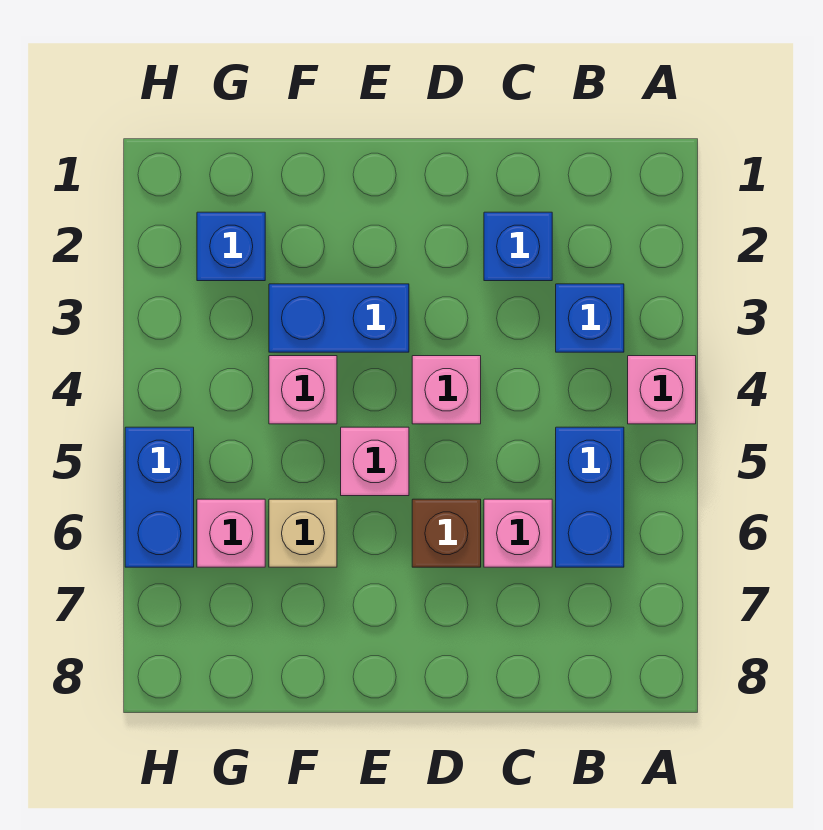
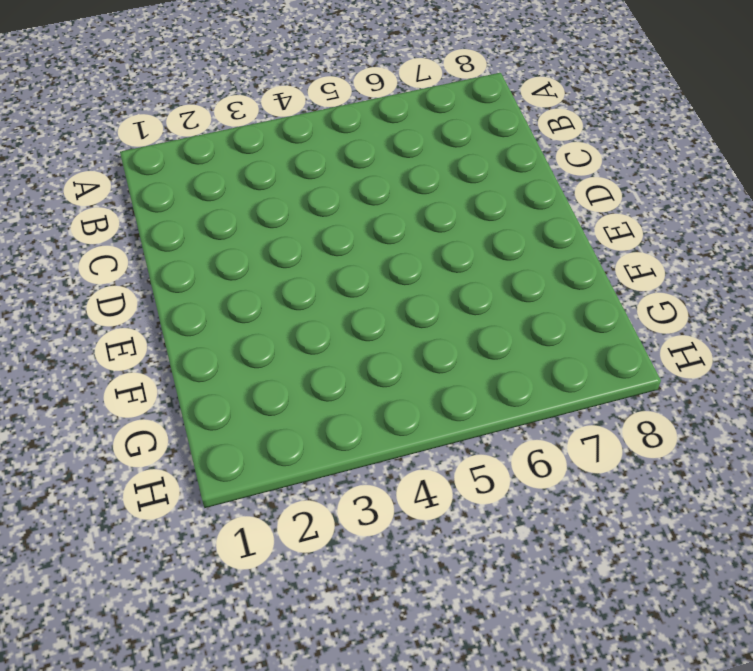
none -> pink 1x1 brick [628,356,696,424]
none -> blue 1x1 brick [556,284,624,352]
none -> blue 1x2 brick [556,427,624,567]

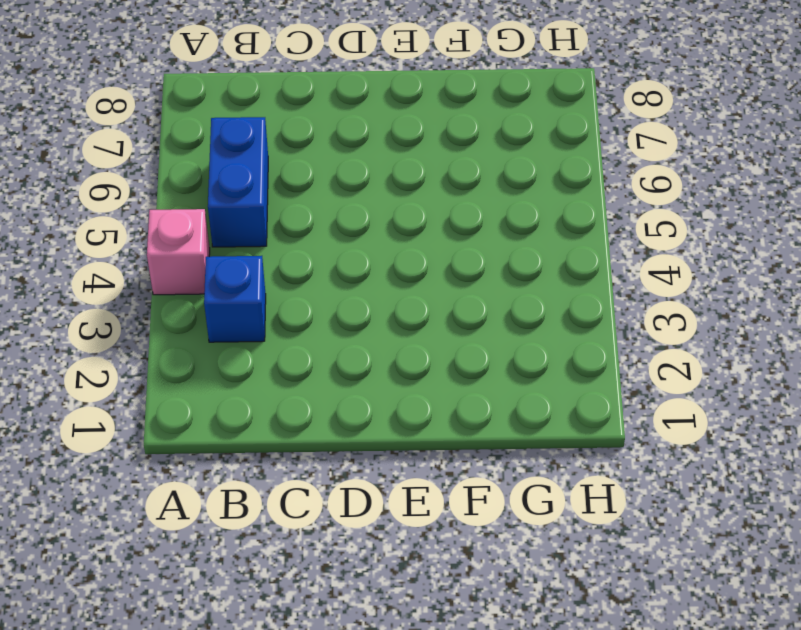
none -> blue 1x1 brick [484,212,552,281]
none -> pink 1x1 brick [484,499,552,567]
none -> pink 1x1 brick [412,356,481,424]

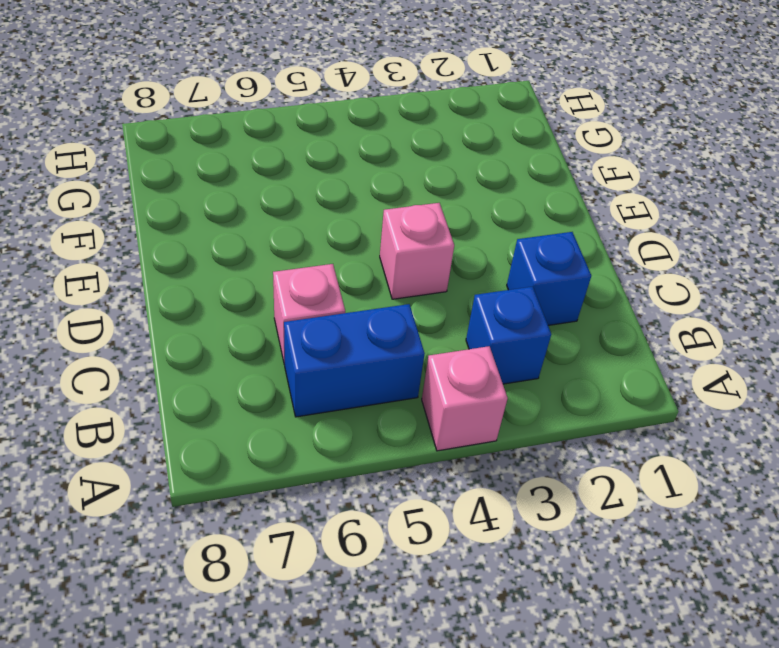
none -> brown 1x1 brick [412,499,481,567]
none -> blue 1x2 brick [269,284,409,352]
none -> pink 1x1 brick [341,427,409,496]

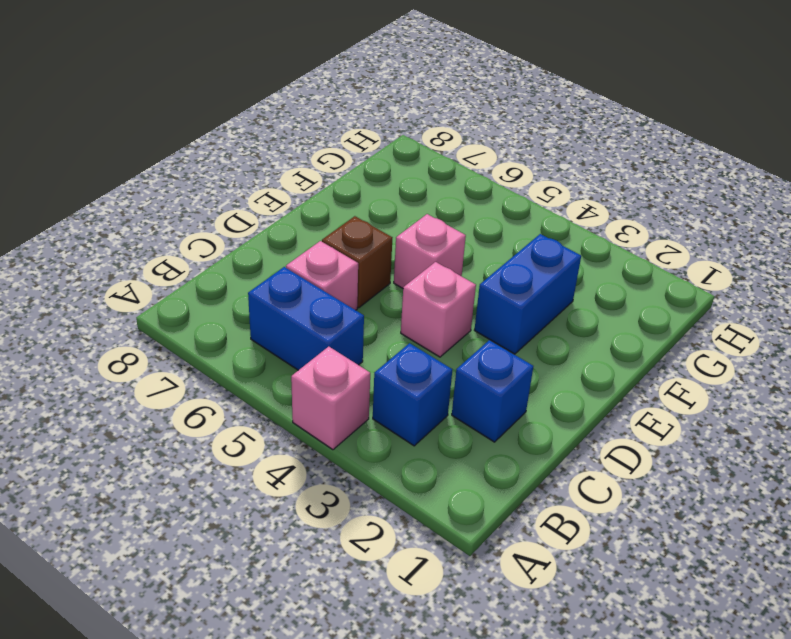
none -> pink 1x1 brick [269,356,337,424]
none -> tan 1x1 brick [269,499,337,567]
none -> blue 1x1 brick [197,212,265,281]

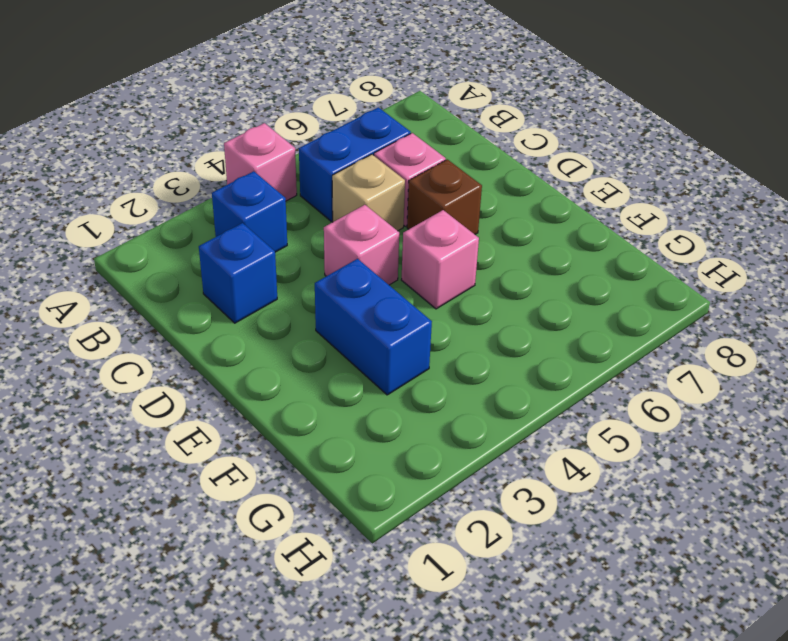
tan 1x1 brick [332,154,405,231] -> tan 1x1 brick moved to [269,499,337,567]
none -> pink 1x1 brick [269,356,337,424]
none -> blue 1x1 brick [197,212,265,281]
none -> pink 1x1 brick [197,499,265,567]

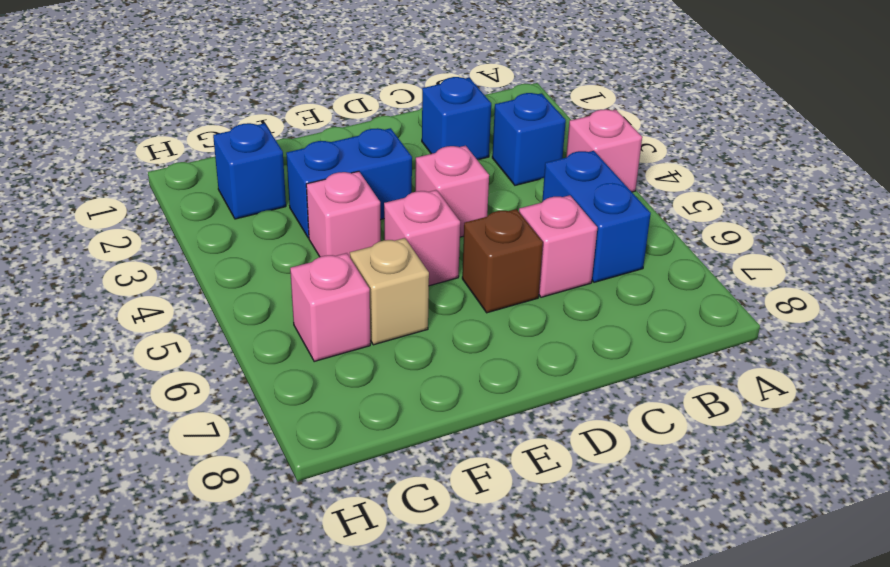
none -> blue 1x2 brick [125,427,194,567]

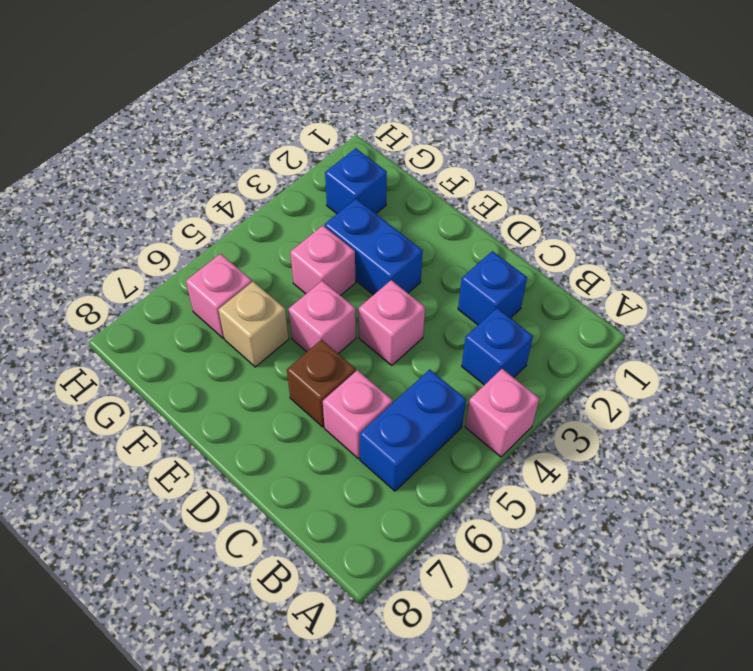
none -> blue 1x2 brick [125,427,194,567]

